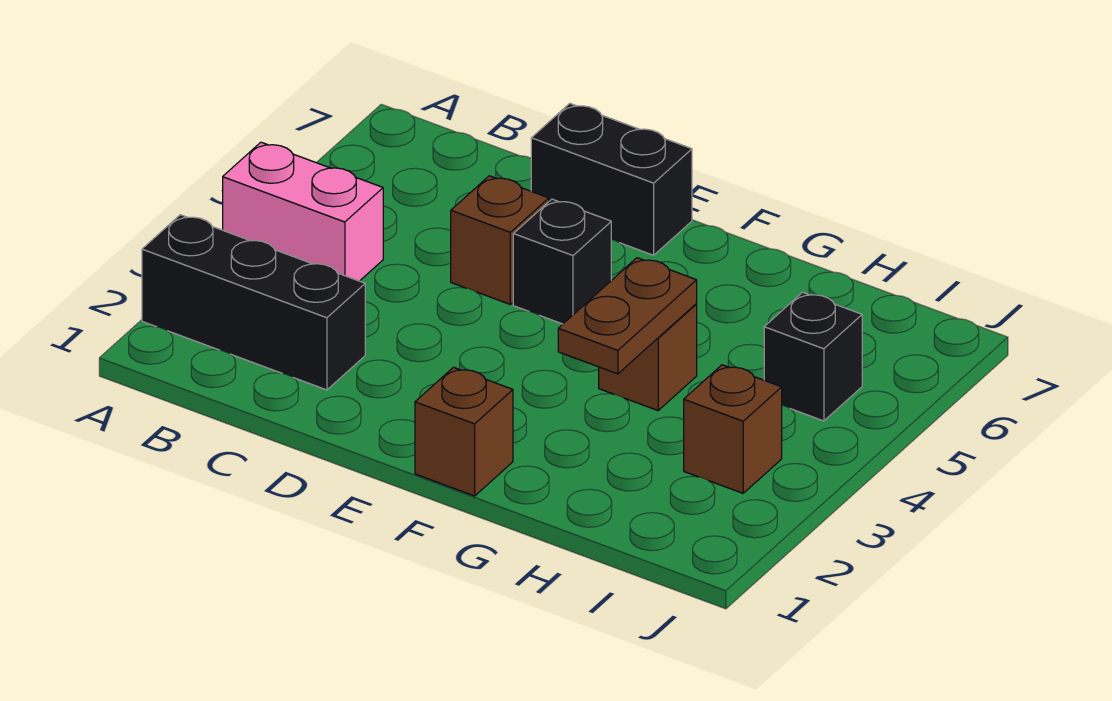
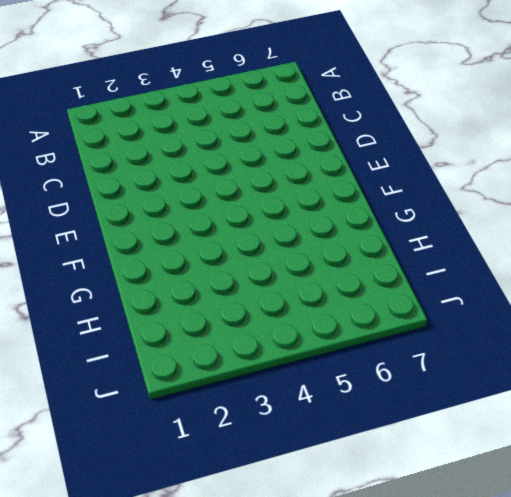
none -> black 1x3 brick [142,215,365,390]
none -> pink 1x2 brick [223,142,383,281]

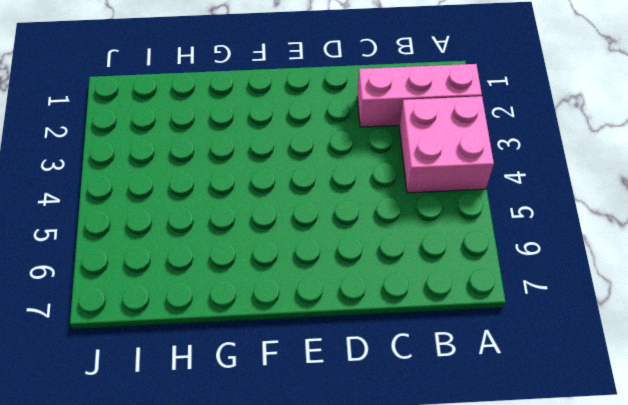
pink 1x3 brick [357,64,482,127] -> black 1x3 brick [142,215,365,390]
pink 2x2 brick [399,96,494,193] -> pink 1x2 brick [223,142,383,281]
none -> brown 1x1 brick [451,176,549,304]
none -> black 1x2 brick [531,104,692,255]

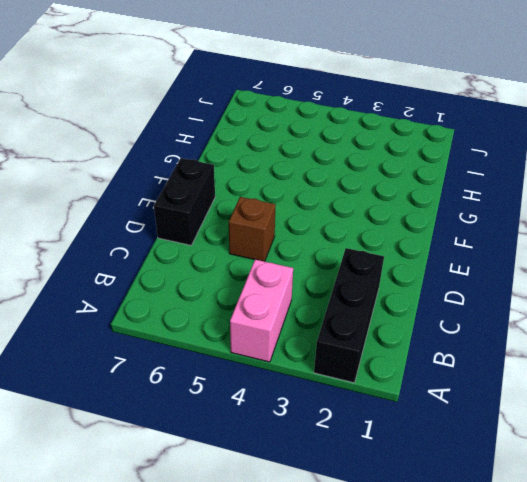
none -> black 1x1 brick [513,199,611,324]
none -> brown 1x1 brick [415,367,513,496]

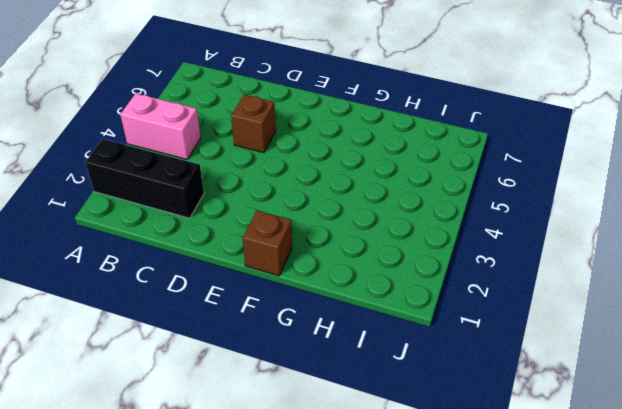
none -> black 1x2 brick [531,104,692,255]
none -> black 1x1 brick [513,199,611,324]

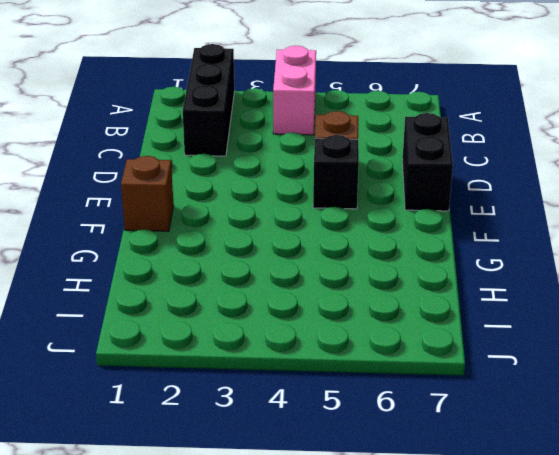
none -> brown 1x1 brick [599,304,697,411]
none -> brown 1x1 brick [684,365,782,493]

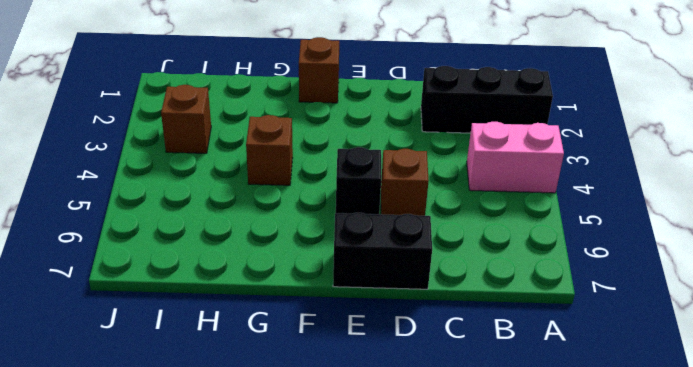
none -> black 1x1 brick [764,292,862,421]
none -> brown 1x2 plate [558,258,697,374]

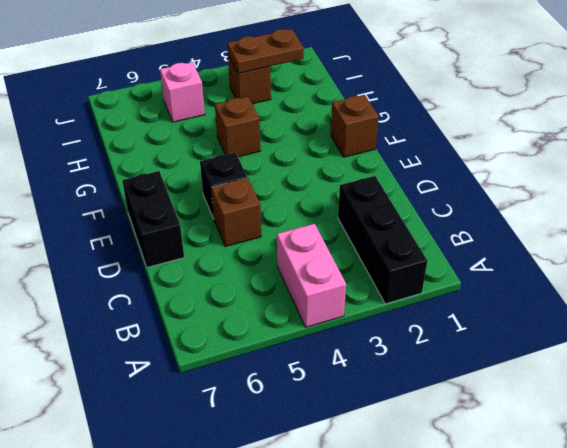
brown 1x2 plate [227,29,304,73] -> brown 1x2 plate moved to [558,258,697,374]
pink 1x1 brick [160,62,205,122] -> black 1x1 brick [764,292,862,421]

